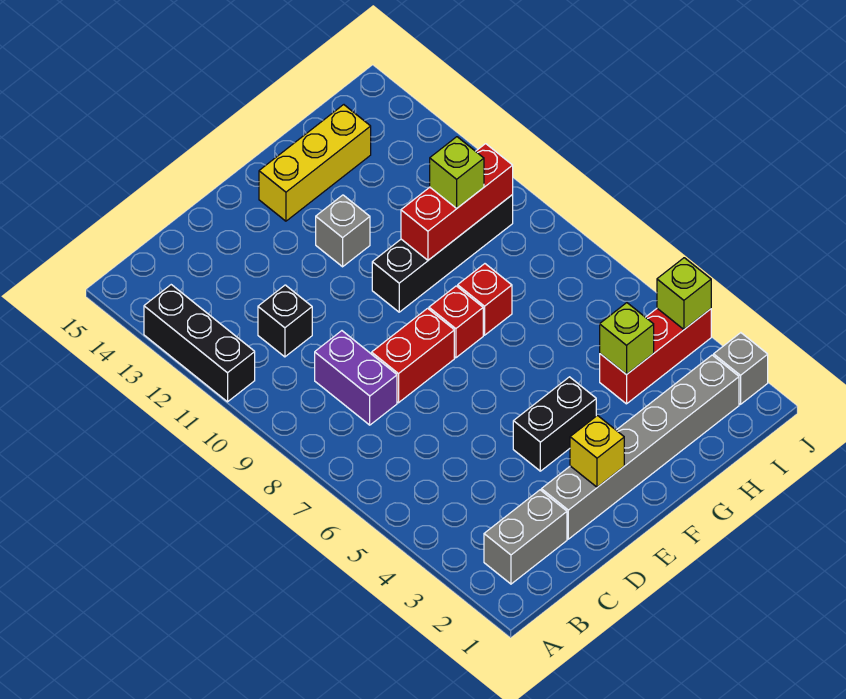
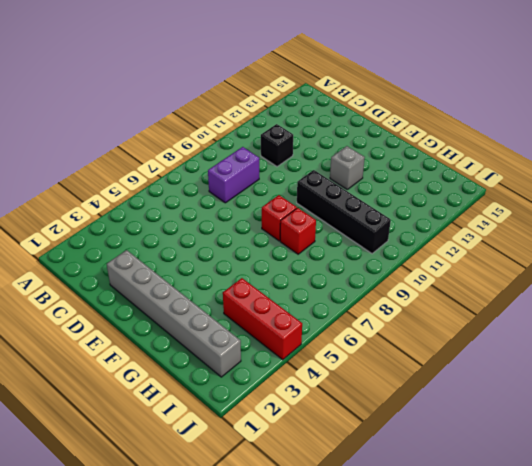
none -> black 1x3 brick [144,285,255,402]
none -> grey 1x2 brick [484,490,567,584]
none -> red 1x2 brick [372,308,454,403]

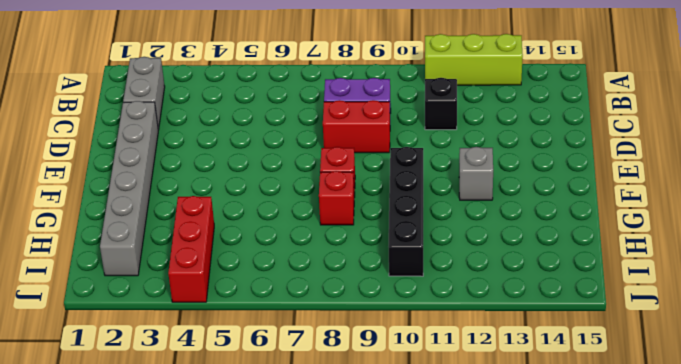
lime 1x3 brick [425,34,523,85] -> black 1x3 brick [144,285,255,402]
red 1x2 brick [323,100,390,153] -> red 1x2 brick turned to [372,308,454,403]
none -> black 1x2 brick [513,377,596,471]
none -> yellow 1x3 brick [259,105,371,221]
none -> grey 1x1 brick [714,333,768,404]

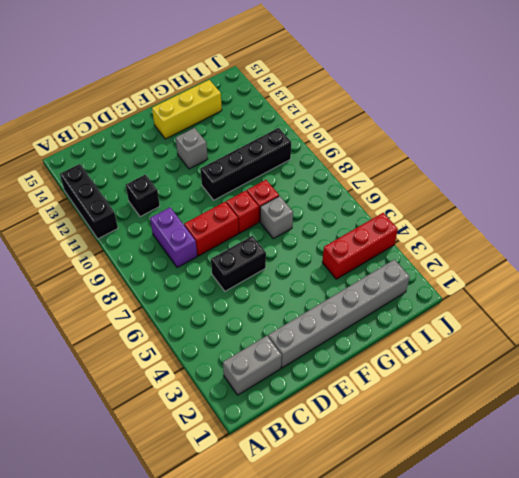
black 1x2 brick [211,236,266,291] -> black 1x2 brick moved to [513,377,596,471]
grey 1x1 brick [260,196,293,239] -> grey 1x1 brick moved to [714,333,768,404]
none -> yellow 1x1 brick [570,416,624,487]
none -> red 1x3 brick [401,144,513,260]
none -> lime 1x1 brick [600,303,654,375]

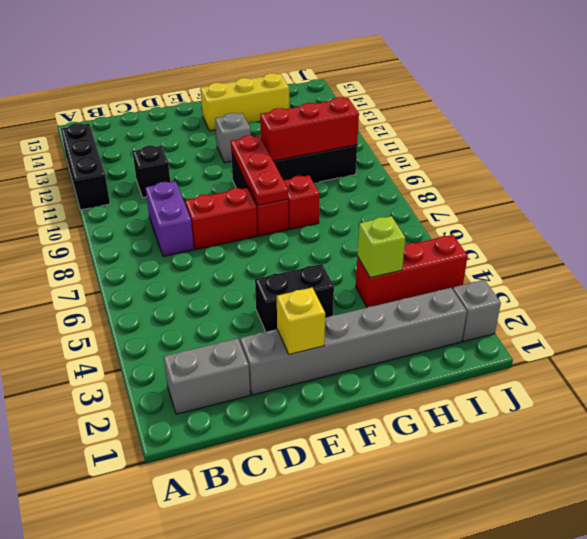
red 1x3 plate [231,135,288,205] -> none
none -> lime 1x1 brick [657,258,711,329]
none -> lime 1x1 brick [430,137,484,208]

